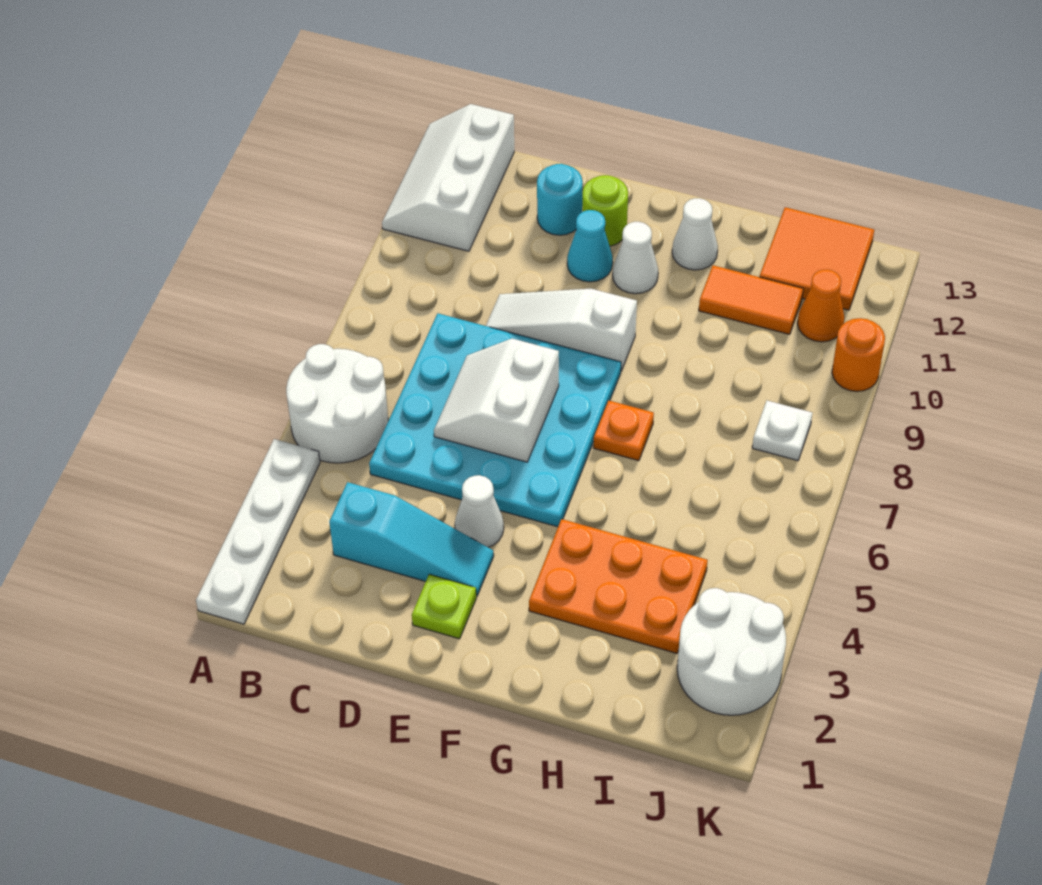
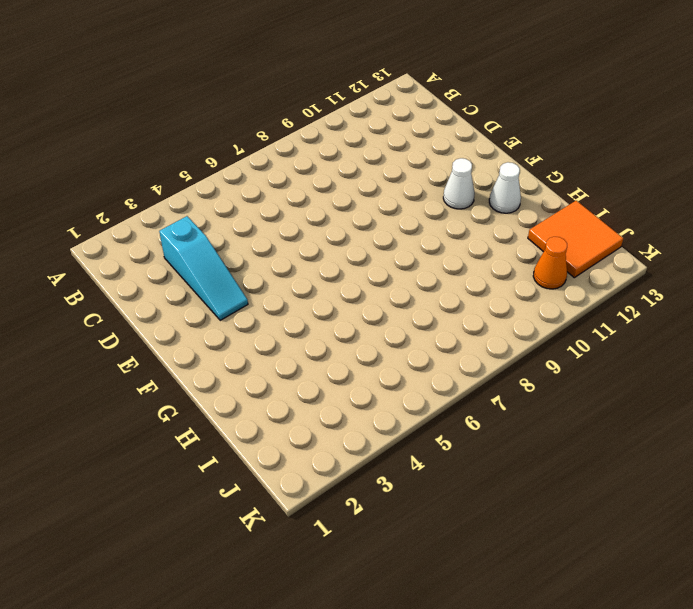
none -> white 1x4 plate [196,439,320,624]
none -> white 2x2 round brick [286,344,388,463]
none -> white 2x3 slope [382,104,514,251]

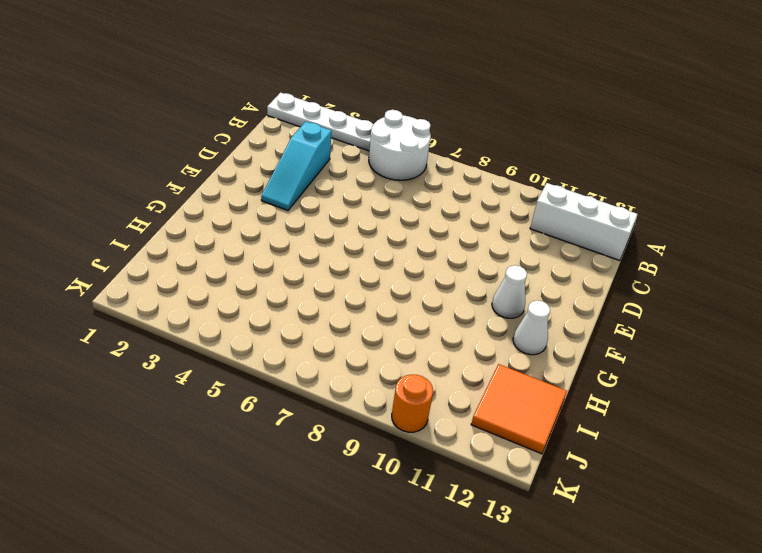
none -> cyan 4x4 plate [369,313,621,527]
none -> white 1x3 slope [486,289,637,371]
none -> cyan 1x1 round brick [537,164,583,235]

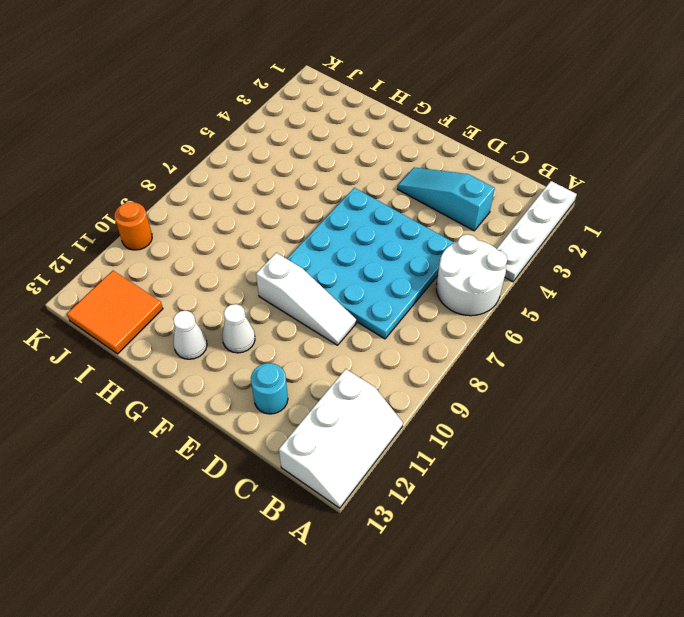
none -> lime 1x1 plate [412,574,476,639]
none -> white 1x1 cone [455,475,504,547]
none -> cyan 1x1 cone [567,210,613,282]

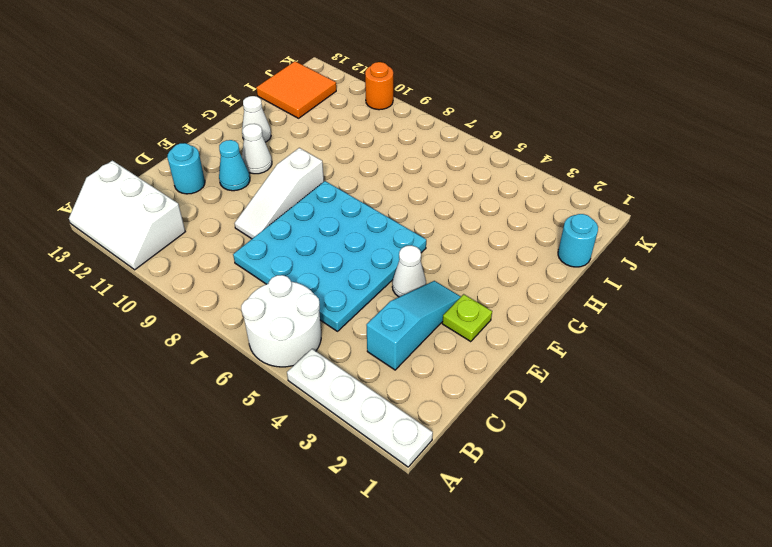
cyan 1x1 round brick [558,214,598,267] -> none
none -> lime 1x1 round brick [582,175,628,246]
none -> orange 2x3 plate [529,519,708,653]
none -> orange 1x1 plate [593,400,654,461]

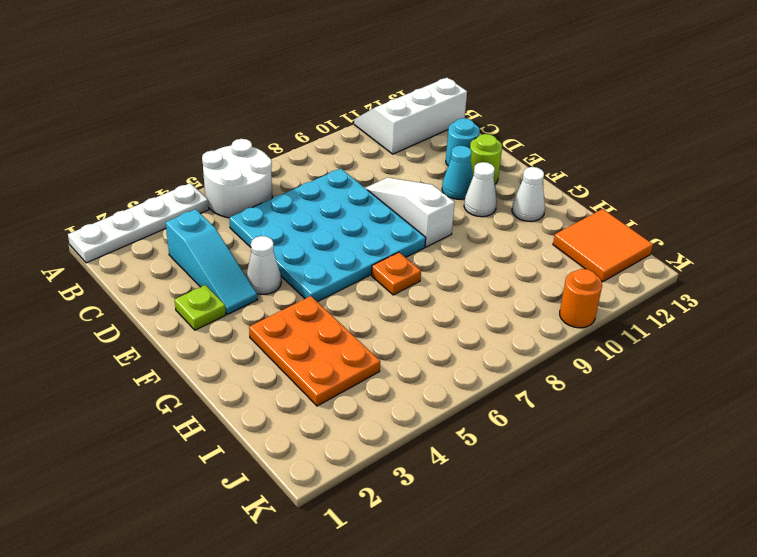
none -> orange 1x2 tile [699,265,803,334]
none -> white 2x2 round brick [677,588,786,715]
none -> white 1x1 plate [752,401,812,461]

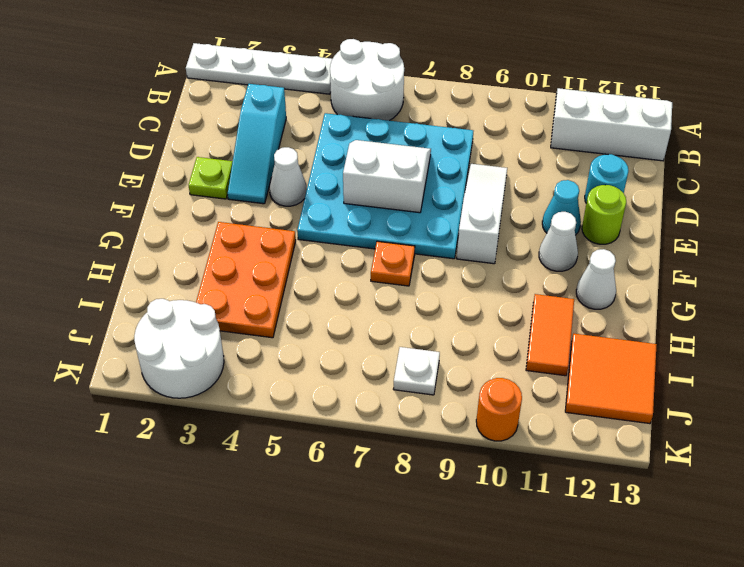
none -> orange 1x1 cone [797,269,844,342]

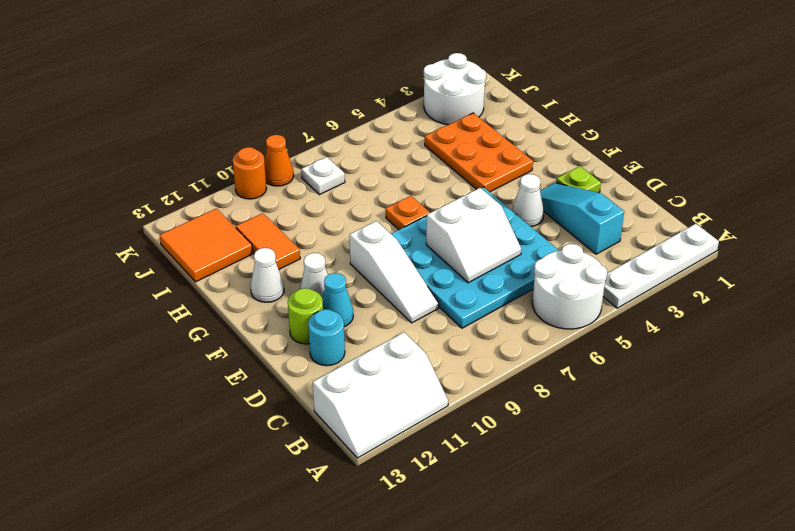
orange 1x1 cone [264,135,294,186] -> orange 1x1 cone moved to [797,269,844,342]

